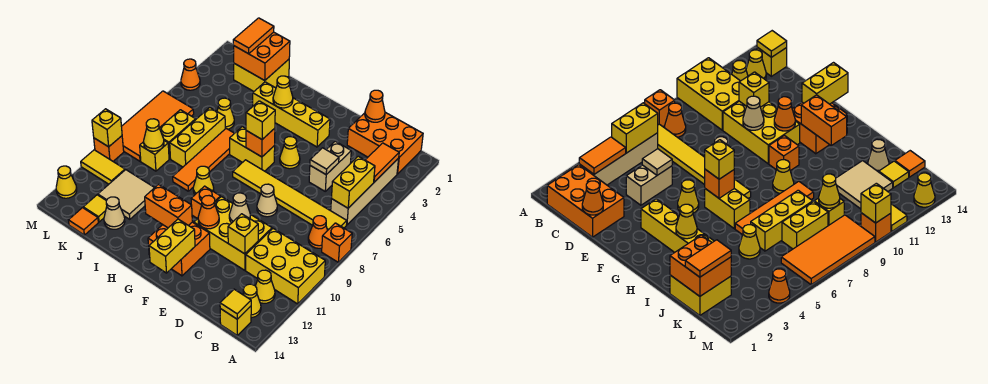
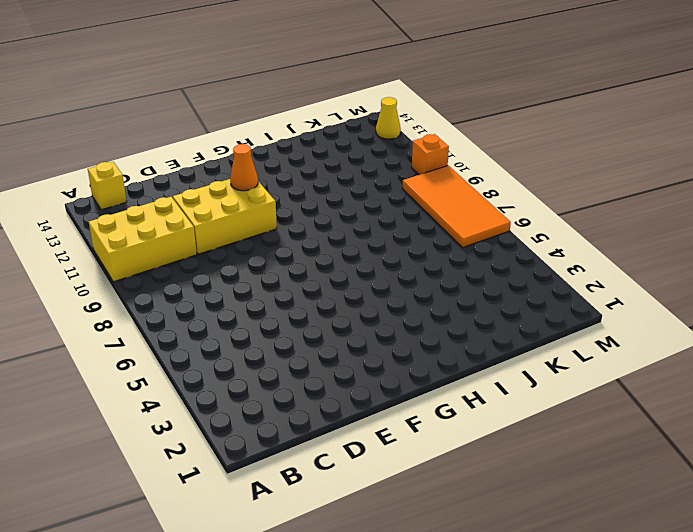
none -> orange 1x1 brick [322,223,352,262]
none -> orange 2x3 brick [347,112,423,174]
none -> tan 1x4 brick [331,158,399,225]
none -> yellow 1x6 tile [233,160,347,230]

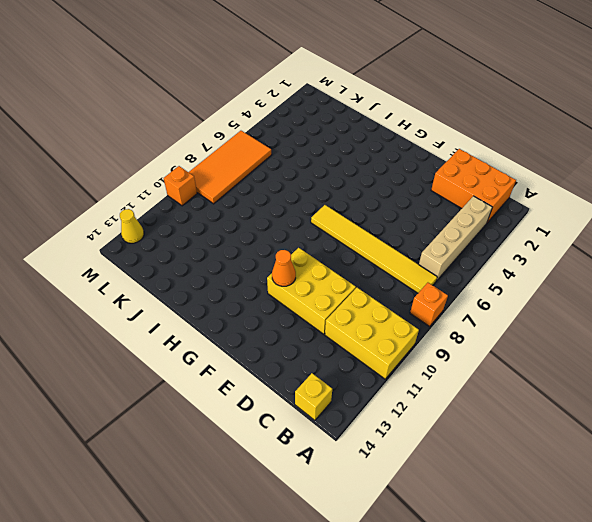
none -> orange 1x1 cone [308,216,328,248]
none -> yellow 1x1 cone [256,270,275,303]
none -> yellow 1x1 cone [243,284,261,318]
none -> tan 1x2 brick [309,141,351,191]

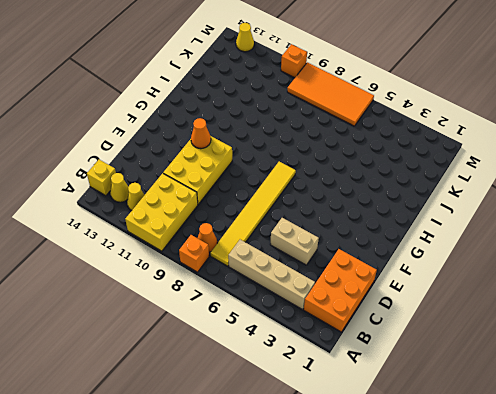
none -> tan 1x1 cone [257,184,277,217]
none -> yellow 1x4 brick [253,82,330,147]
none -> yellow 1x1 cone [280,137,300,169]
none -> orange 2x2 brick [148,222,210,276]

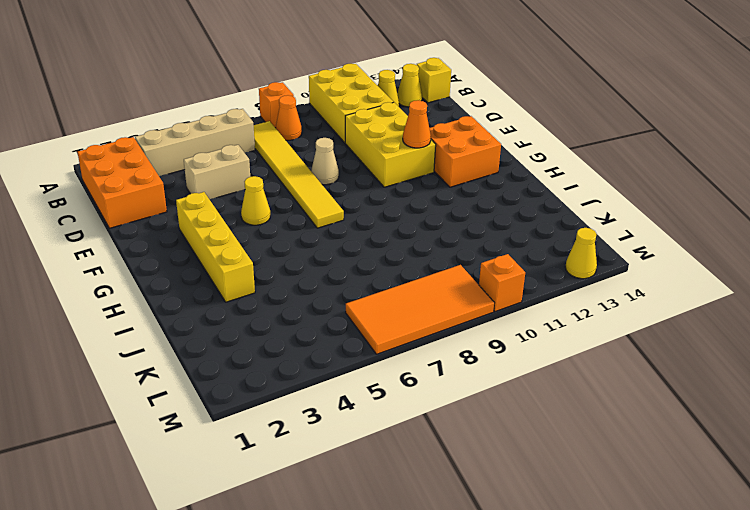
none -> yellow 1x2 brick [230,127,275,171]
none -> orange 1x1 brick [191,186,221,219]
none -> yellow 1x1 cone [193,166,214,194]
none -> orange 1x4 tile [173,129,234,191]

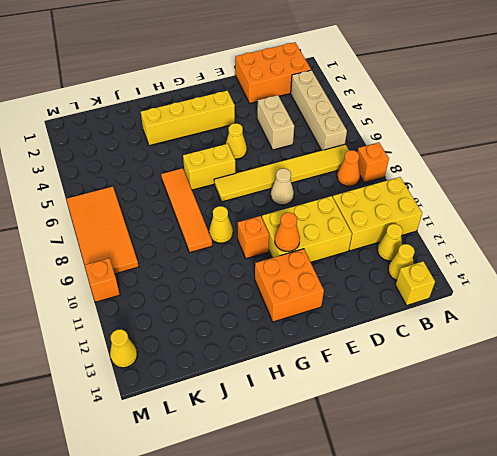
none -> yellow 2x2 brick [234,59,289,91]
none -> yellow 1x1 cone [217,98,234,129]
none -> yellow 1x3 brick [170,108,225,167]
none -> tan 2x2 tile [98,170,155,219]

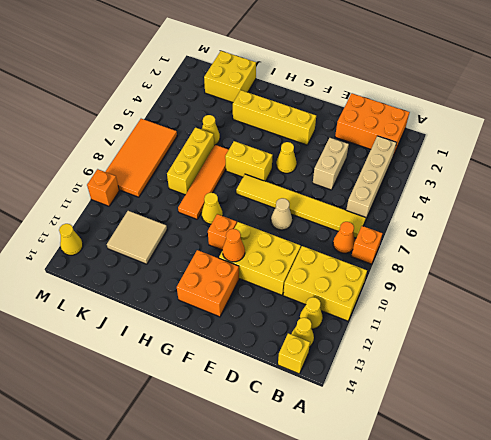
none -> tan 1x1 cone [104,197,125,229]
none -> yellow 1x2 brick [160,110,196,159]
none -> yellow 1x1 brick [140,141,169,171]
none -> yellow 1x1 tile [83,195,107,222]

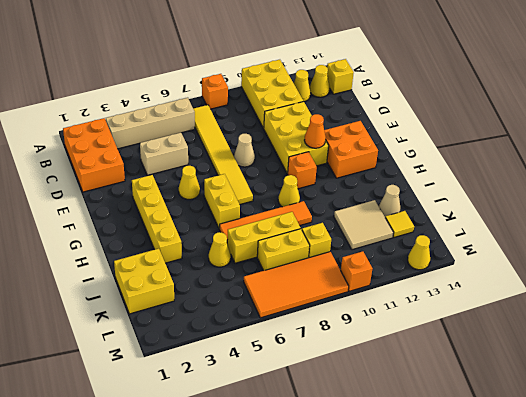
none -> orange 1x1 cone [308,216,328,248]
none -> orange 1x1 tile [69,208,98,235]
none -> yellow 1x2 tile [81,150,125,184]
none -> orange 1x1 cone [181,59,200,90]

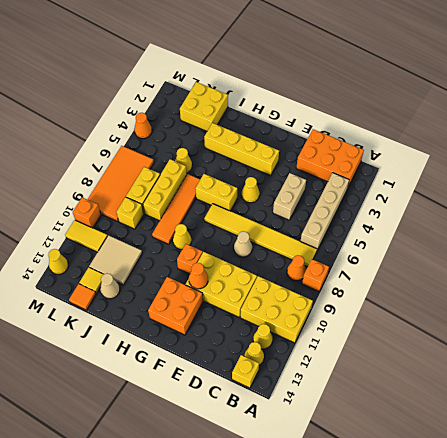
none -> orange 1x2 tile [366,143,399,182]
none -> yellow 1x2 brick [332,156,375,208]
none -> yellow 1x1 tile [220,289,251,319]
none -> orange 1x1 cone [365,90,385,122]

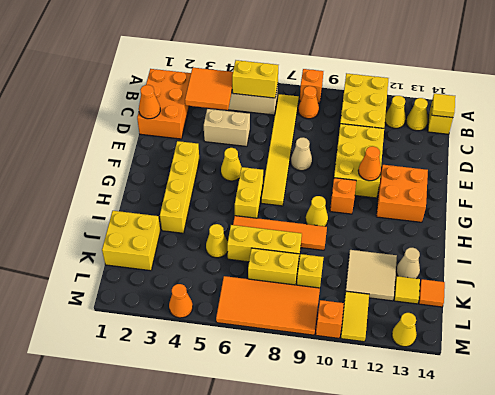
orange 2x2 tile [185,68,233,110] -> orange 1x2 tile [366,143,399,182]
none -> tan 1x1 tile [310,148,339,175]
none -> yellow 1x1 brick [228,214,258,254]
none -> tan 1x1 cone [229,193,250,223]
none -> yellow 1x2 brick [149,219,195,273]

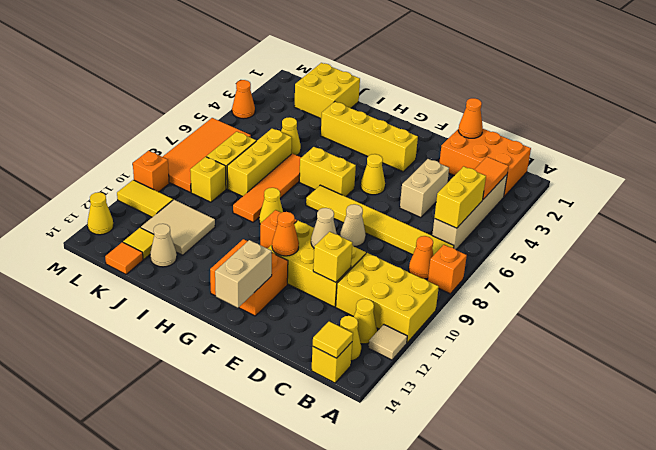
tan 1x1 tile [368,325,407,360] -> tan 1x1 tile moved to [310,148,339,175]
tan 1x2 brick [215,240,272,308] -> yellow 1x2 brick [149,219,195,273]
none -> orange 1x1 brick [246,128,275,157]
none -> orange 1x2 brick [145,184,192,228]
none -> yellow 1x1 cone [273,76,293,108]
none -> orange 2x2 brick [234,32,290,80]

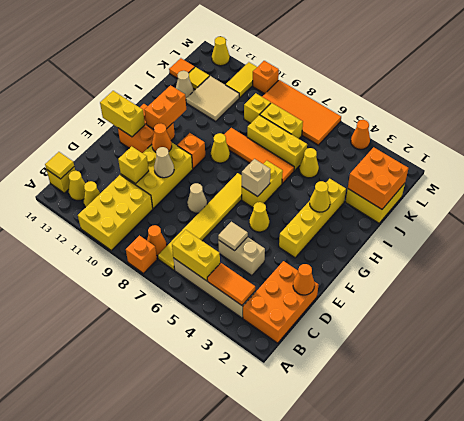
tan 1x1 brick [242,159,271,197] -> orange 1x1 brick [246,128,275,157]
none -> yellow 1x1 cone [144,119,164,151]
none -> yellow 1x1 brick [92,109,122,147]
none -> yellow 1x1 brick [246,101,275,139]
none -> orange 1x2 tile [233,18,274,54]

